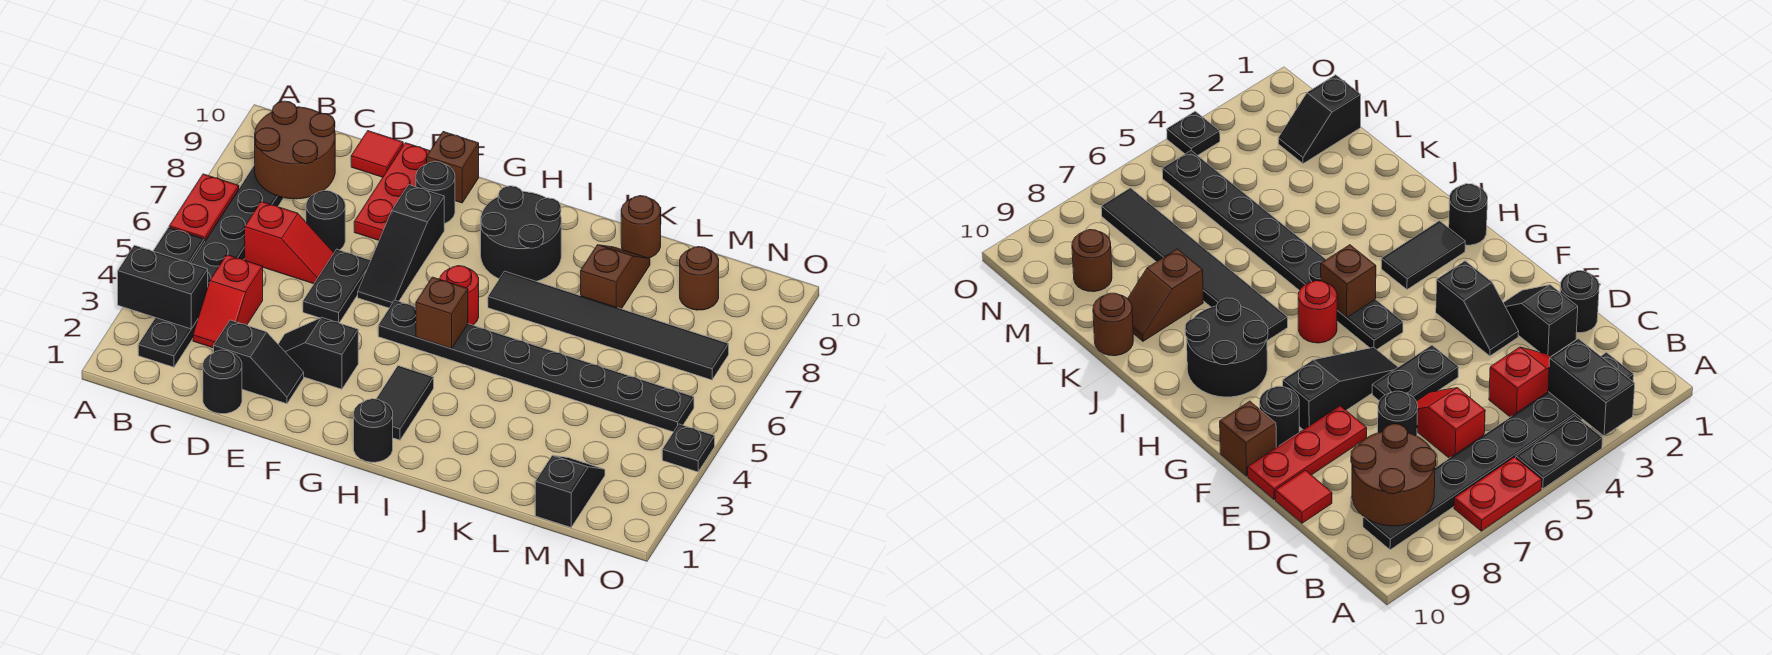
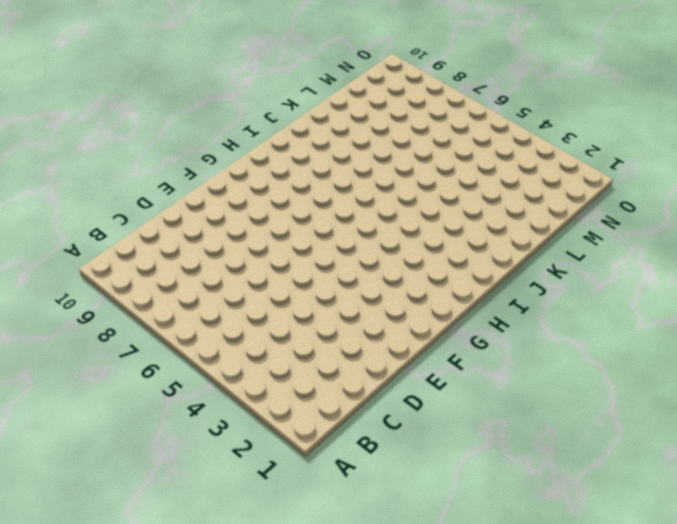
none -> black 1x2 plate [153,227,204,263]
none -> red 1x2 plate [169,174,239,242]
none -> black 1x8 plate [138,165,283,367]

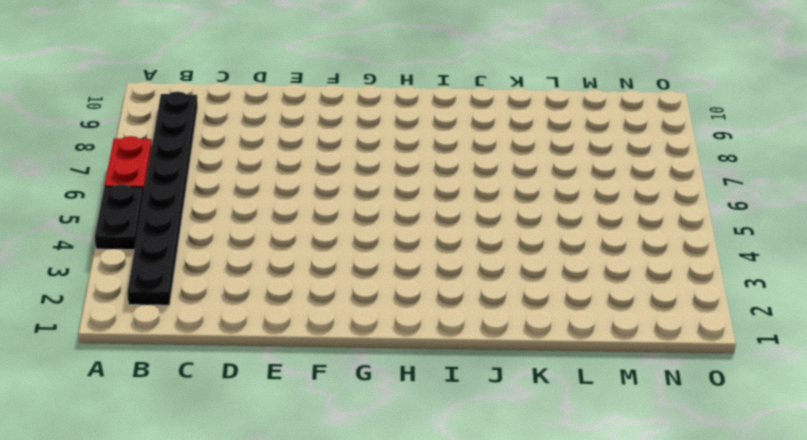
none -> red 1x2 slope [193,255,263,348]
none -> red 1x2 slope [245,202,334,284]
none -> black 1x1 round brick [203,350,242,414]

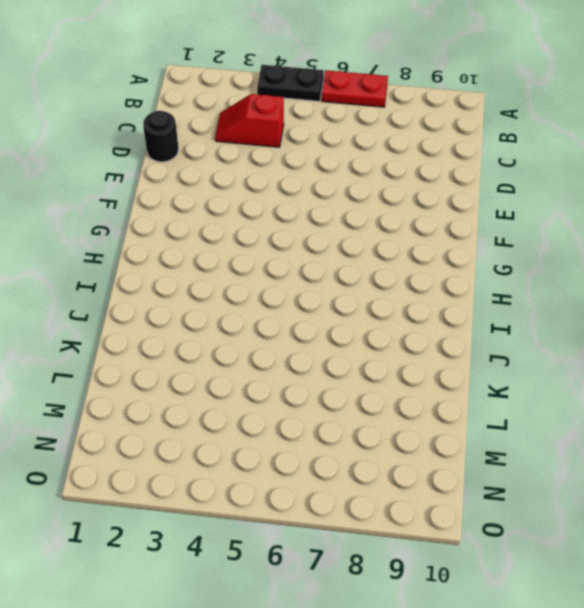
none -> black 1x8 plate [138,165,283,367]
none -> red 1x2 slope [245,202,334,284]
none -> black 1x2 slope [214,320,304,404]

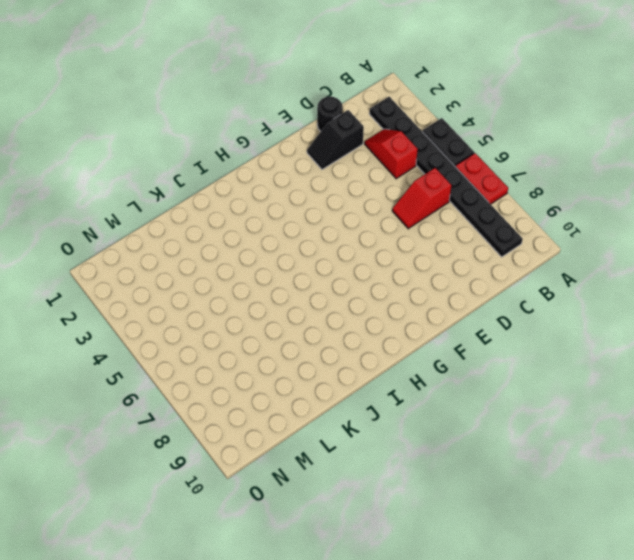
none -> black 1x1 round brick [306,190,345,252]
none -> red 1x1 tile [351,131,403,177]
none -> black 1x2 slope [278,318,358,389]

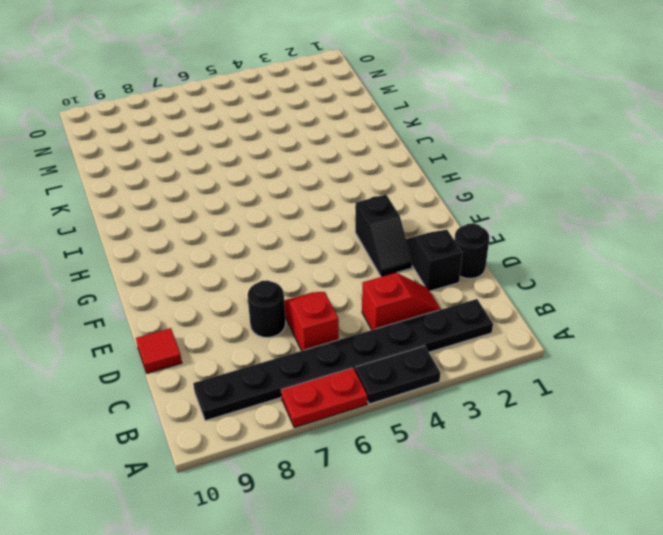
none -> black 1x2 plate [303,249,371,323]
none -> red 1x3 plate [354,143,430,240]
none -> black 1x3 slope [358,185,444,308]

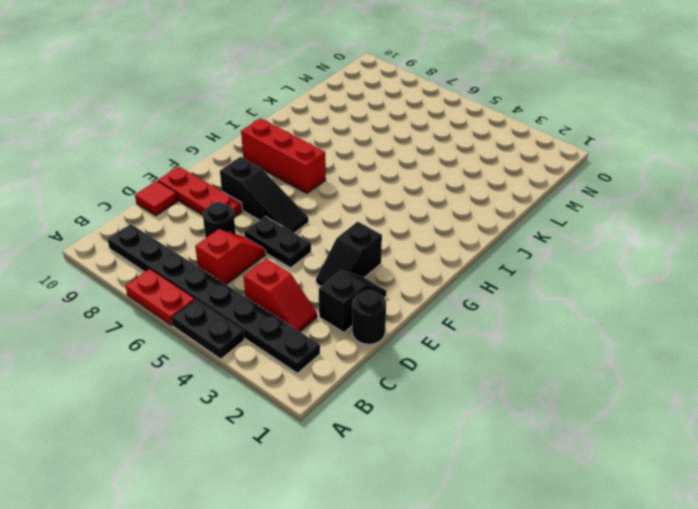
red 1x3 brick [241,118,326,193] -> black 2x2 round brick [481,186,561,281]
none -> black 1x1 round brick [416,162,455,224]
none -> brown 1x1 brick [427,132,479,203]
none -> black 1x8 plate [378,300,694,432]

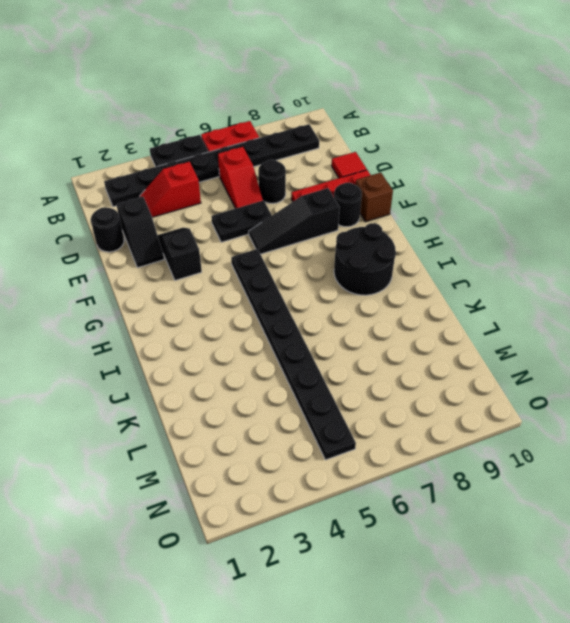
none -> black 1x1 round brick [354,399,393,462]
none -> black 1x2 tile [376,366,434,440]
none -> red 1x1 round brick [440,266,479,325]

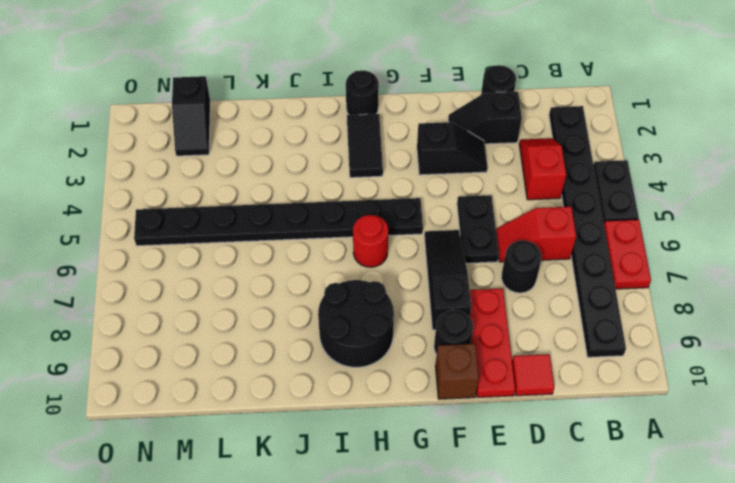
none -> black 1x6 tile [488,271,729,380]
none -> brown 1x2 slope [581,245,650,309]
none -> brown 1x1 round brick [621,196,661,258]

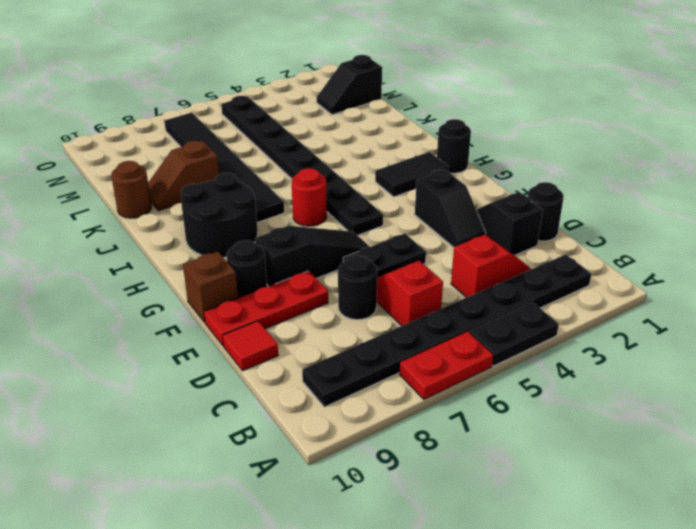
none -> brown 1x1 round brick [680,247,719,310]
none -> black 1x1 plate [662,424,715,472]
none -> black 1x2 brick [118,245,208,329]

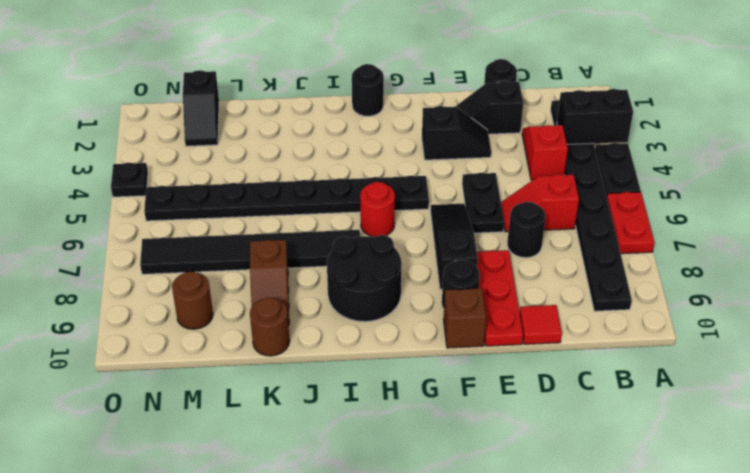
none -> black 1x2 tile [376,366,434,440]
none -> brown 2x2 round brick [255,101,335,199]
none -> brown 1x1 brick [416,277,468,349]

